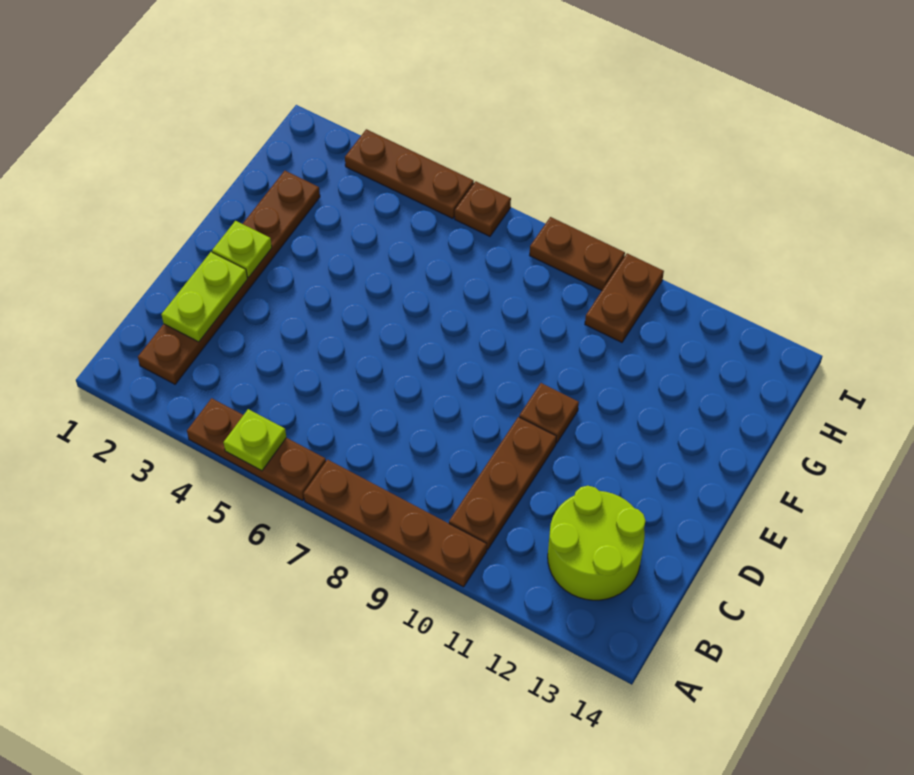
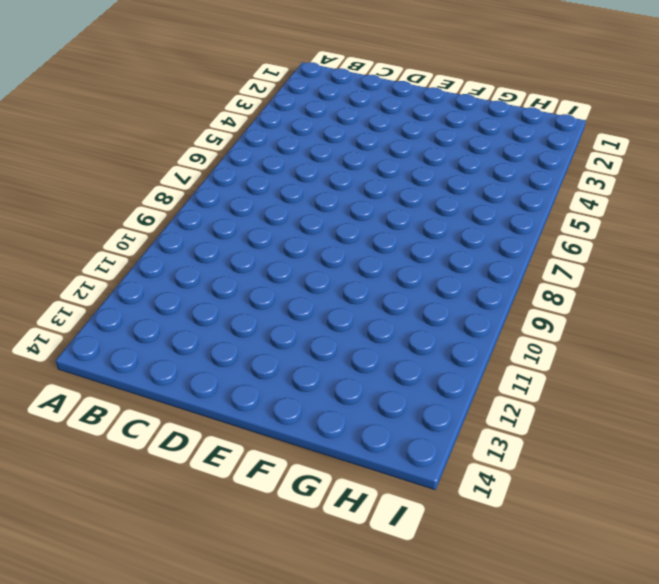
none -> brown 1x3 plate [187,398,326,500]
none -> brown 1x4 plate [304,460,487,587]
none -> brown 1x6 plate [138,171,320,384]

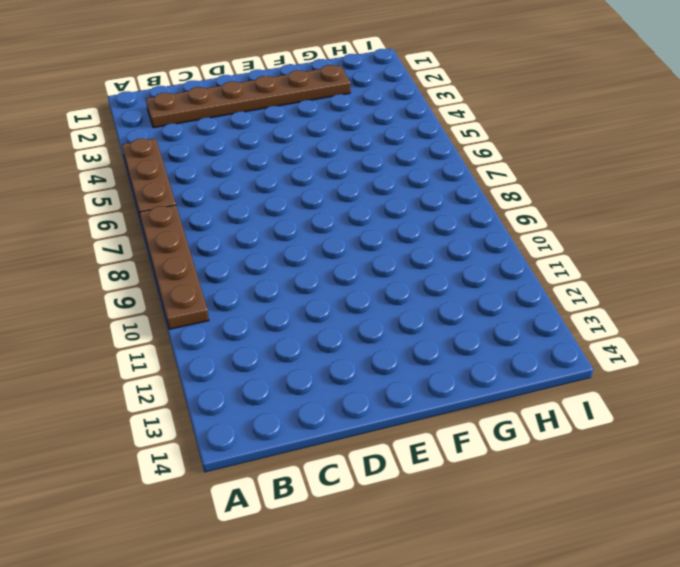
none -> brown 1x3 plate [449,417,556,550]
none -> lime 2x2 round brick [548,486,646,600]
none -> brown 1x1 plate [519,383,579,443]

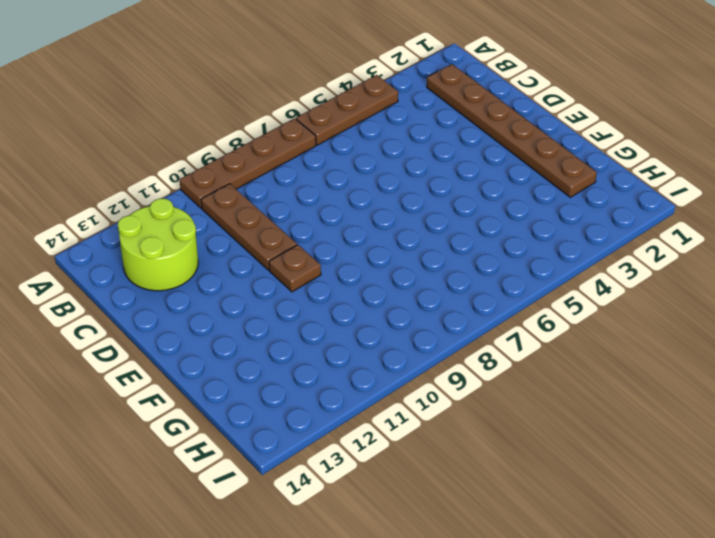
none -> brown 1x2 plate [585,253,664,342]
none -> brown 1x3 plate [345,129,474,219]
none -> brown 1x1 plate [455,181,511,236]

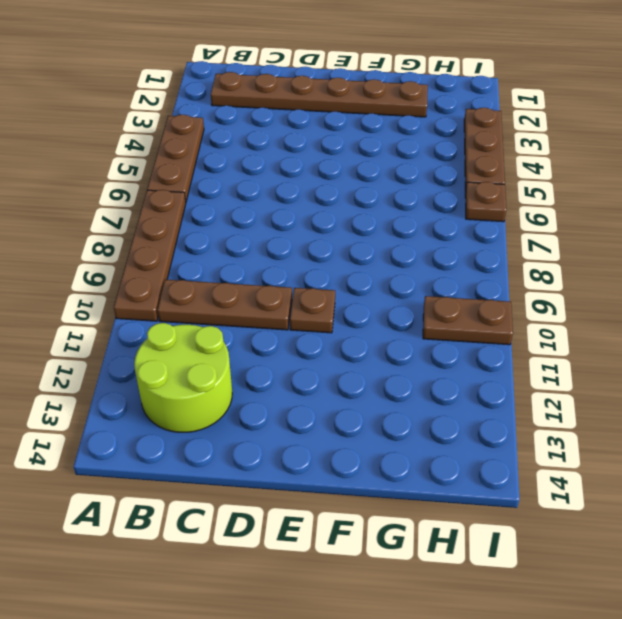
none -> brown 1x2 plate [530,217,625,290]
none -> lime 1x1 plate [223,409,286,471]
none -> lime 1x2 plate [161,252,247,342]

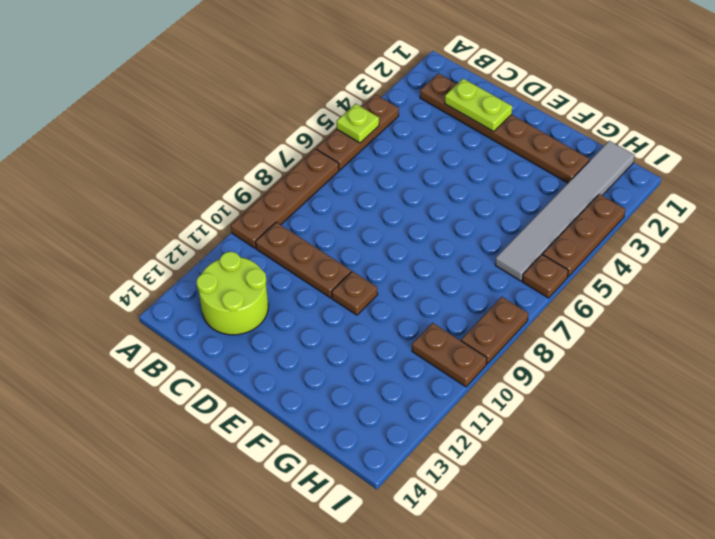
grey 1x6 tile [495,141,635,281] -> none
none -> lime 1x1 plate [212,221,272,277]

